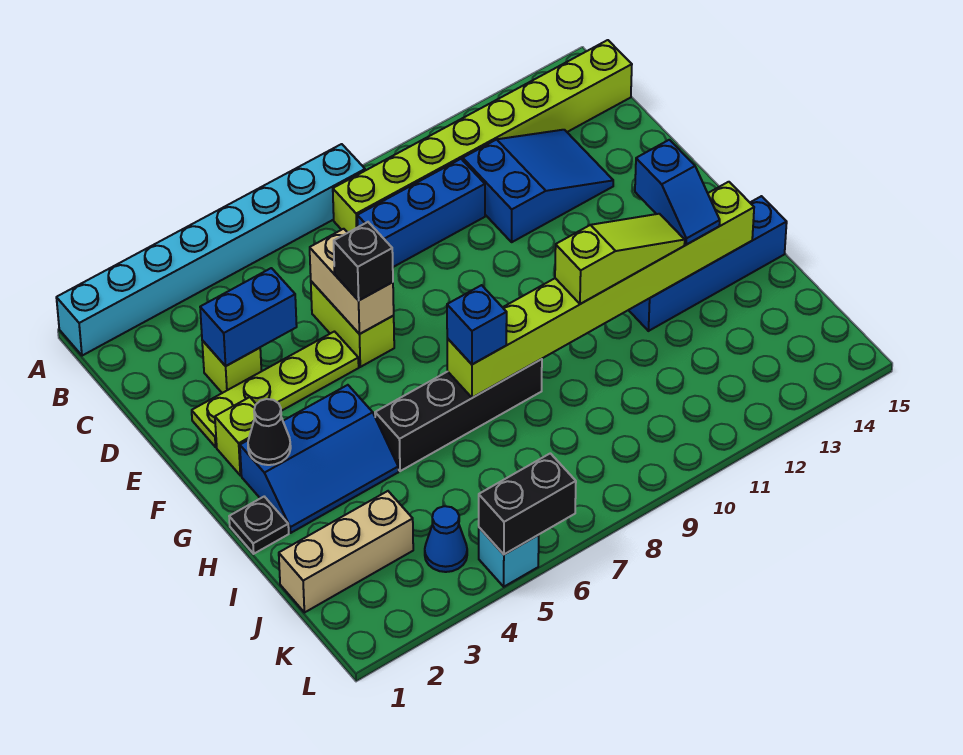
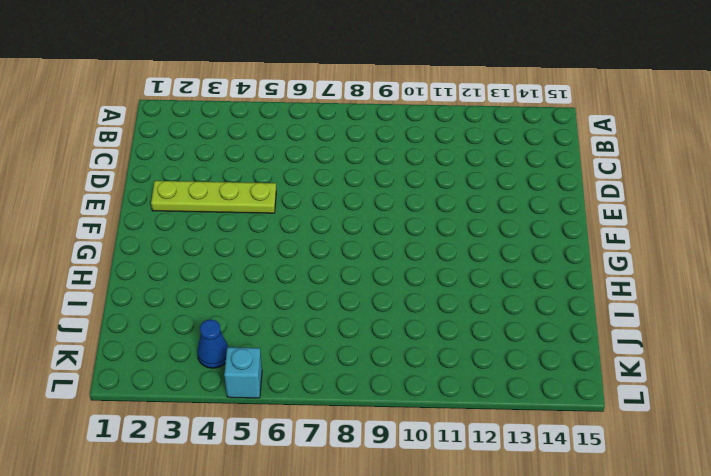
none -> cyan 1x8 brick [56,144,365,356]
none -> lime 1x8 brick [333,40,632,233]
none -> blue 1x3 brick [357,159,485,267]

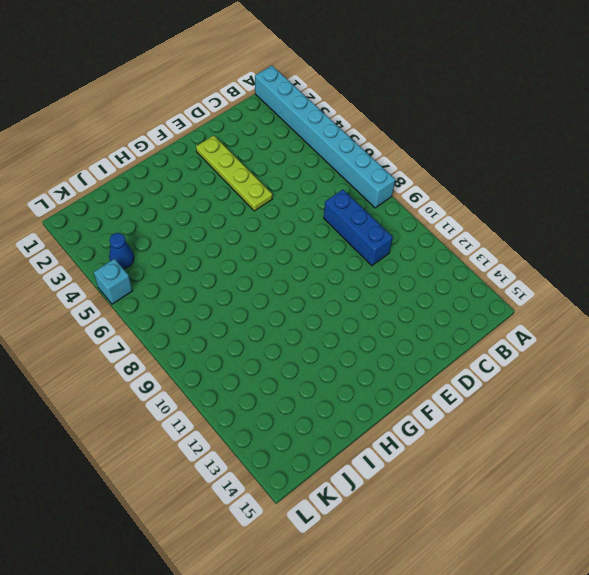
none -> lime 1x8 brick [333,40,632,233]
none -> blue 2x3 slope [463,130,613,242]
none -> lime 1x1 brick [202,340,261,393]

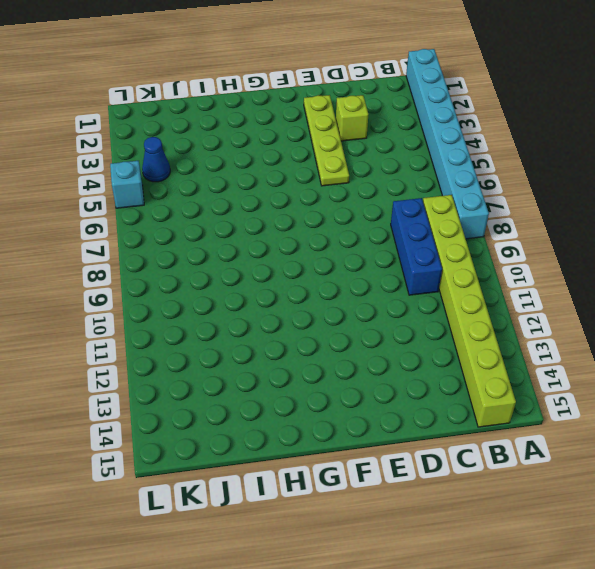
none -> blue 2x3 slope [463,130,613,242]
none -> lime 1x2 brick [311,281,394,367]
none -> lime 1x1 brick [215,397,256,476]

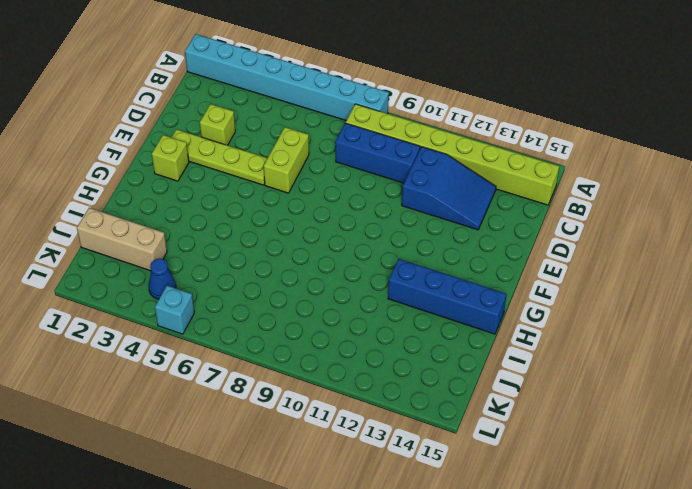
none -> blue 2x3 slope [240,385,398,533]
none -> black 1x1 plate [229,497,289,554]
none -> black 1x4 brick [375,359,542,471]

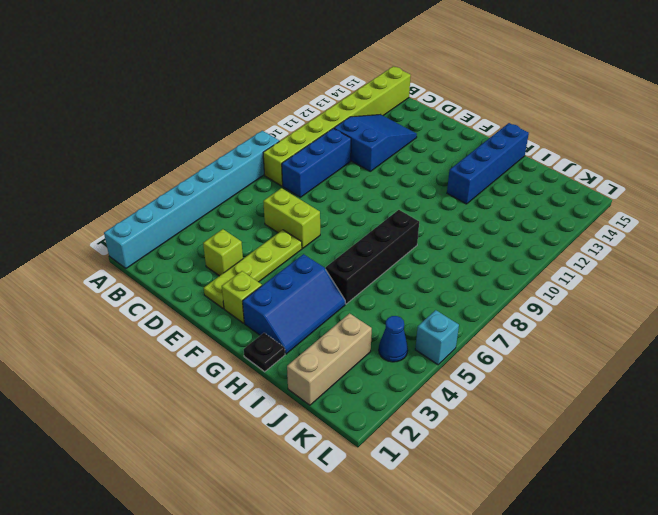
none -> blue 1x2 brick [200,268,297,366]
none -> tan 1x2 brick [310,229,394,334]
none -> black 1x1 cone [248,399,291,465]

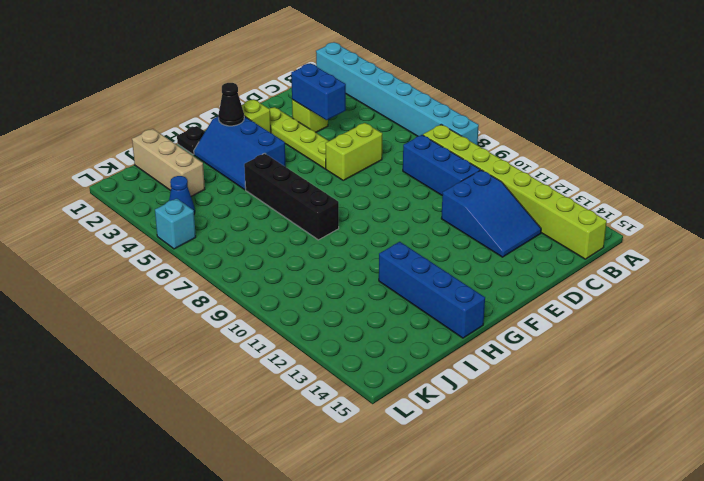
none -> tan 1x2 brick [310,229,394,334]
none -> lime 1x8 brick [447,182,754,398]
none -> black 1x2 brick [479,453,576,554]

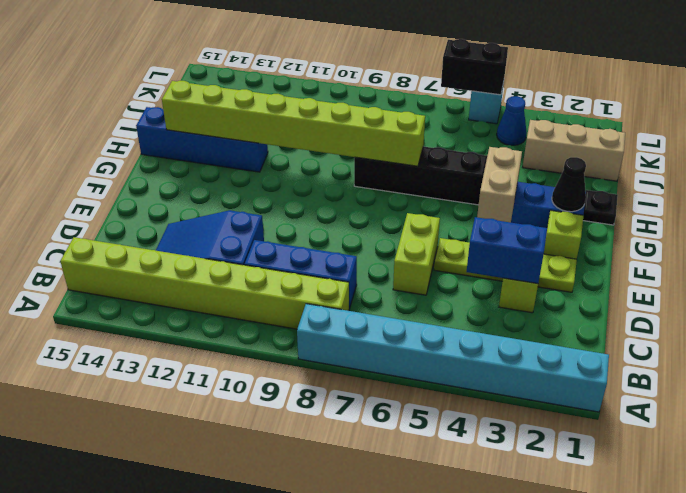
tan 1x2 brick [477,147,522,222] -> tan 1x2 brick moved to [310,229,394,334]
none -> black 1x1 brick [334,222,393,301]
none -> blue 1x2 slope [635,140,720,245]
none -> blue 1x1 brick [447,285,507,364]

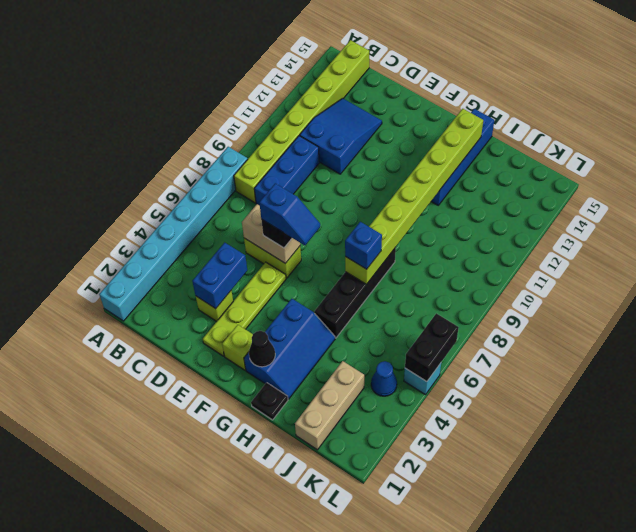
blue 1x2 slope [259,183,320,245] -> blue 1x2 slope moved to [635,140,720,245]
none -> lime 1x3 slope [555,214,685,304]

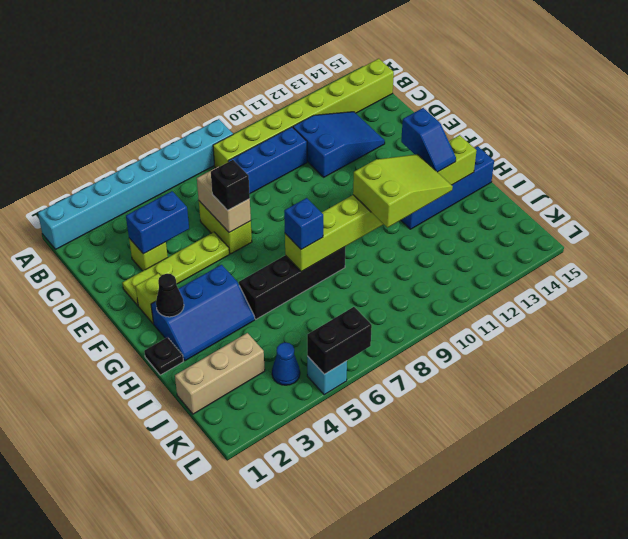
lime 2x3 slope [353,154,453,228] -> lime 1x3 slope [555,214,685,304]

